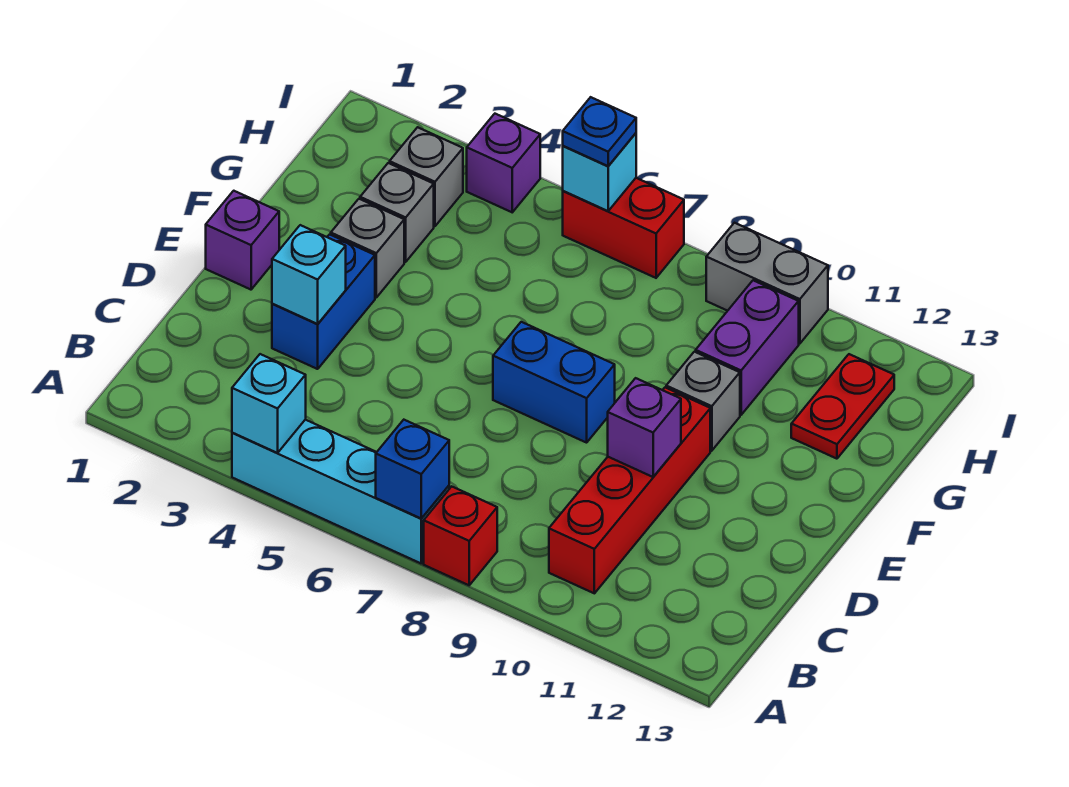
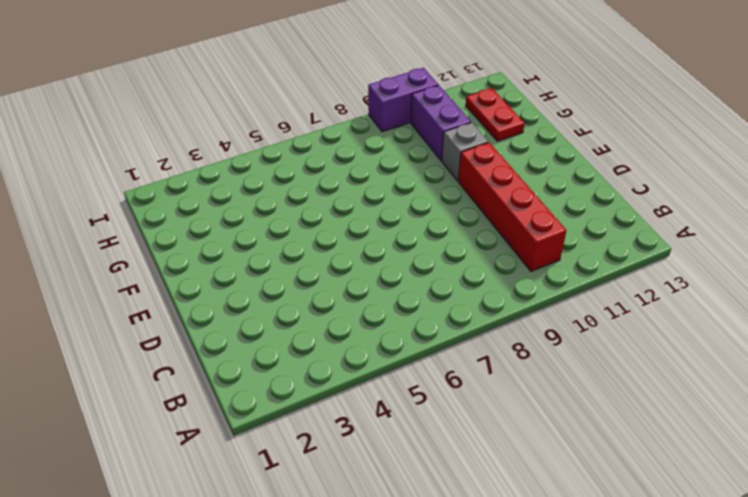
purple 1x2 brick [368,68,438,132] -> grey 1x2 brick [706,223,828,344]
none -> cyan 1x4 brick [232,420,449,563]
none -> red 1x1 brick [424,487,497,585]
none -> blue 1x2 brick [272,234,375,369]

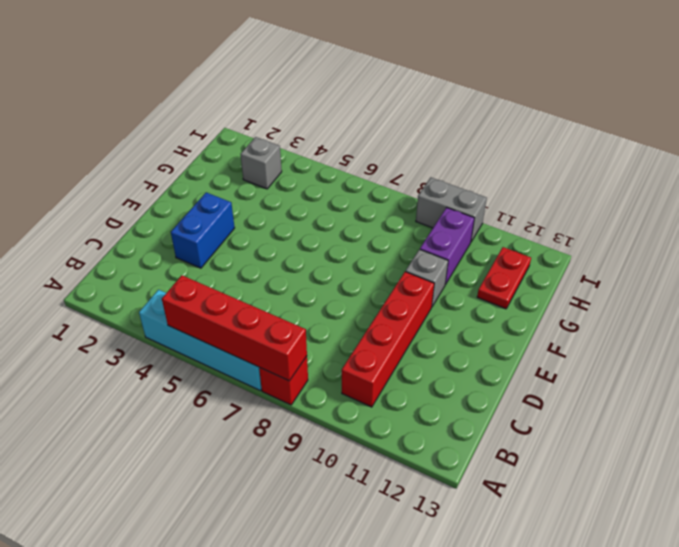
red 1x4 brick [162,275,307,381] -> blue 1x1 brick [376,420,449,519]
none -> purple 1x1 brick [206,191,279,290]
none -> blue 1x2 brick [493,322,615,443]
none -> grey 1x1 brick [331,199,404,297]

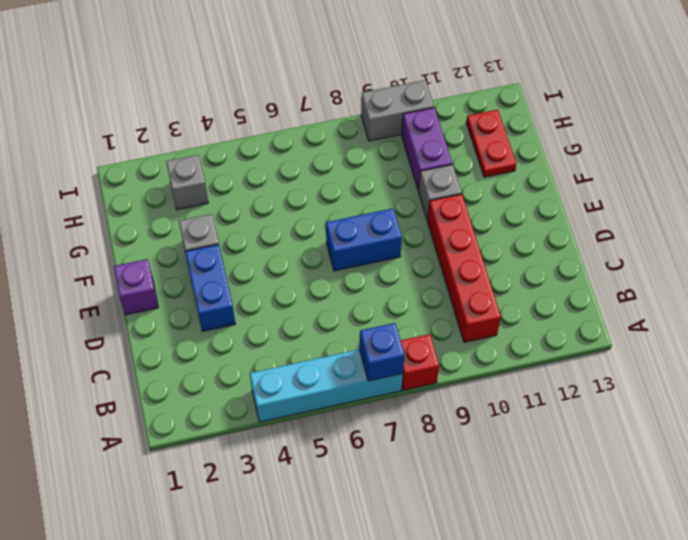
none -> grey 1x1 brick [360,163,434,262]
none -> purple 1x1 brick [467,114,540,212]
none -> red 1x2 brick [563,178,684,278]

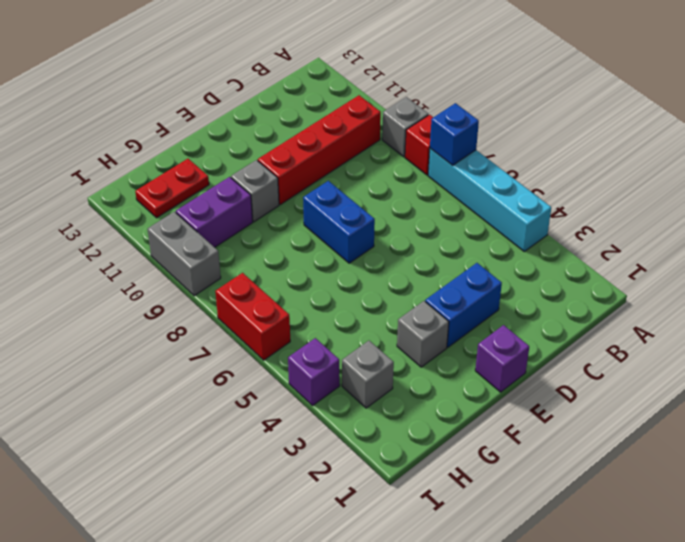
grey 1x1 brick [382,97,428,157] -> grey 1x1 brick moved to [360,163,434,262]
none -> cyan 1x1 brick [232,354,306,453]
none -> cyan 1x1 brick [272,225,346,324]
none -> purple 1x1 brick [608,378,681,477]

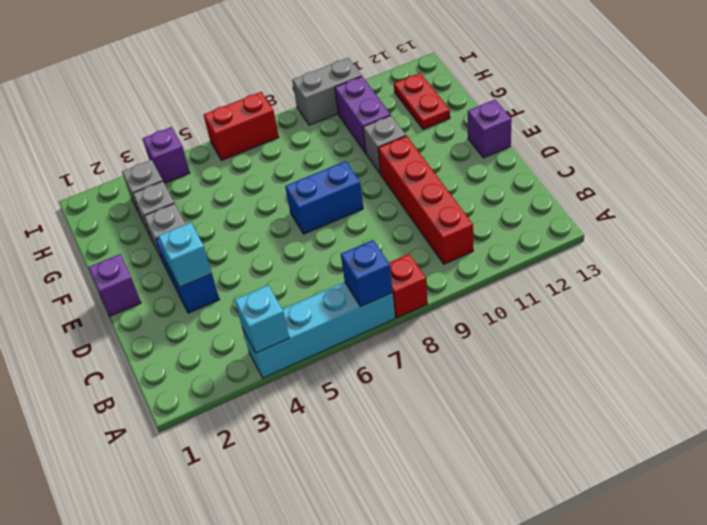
purple 1x1 brick [468,100,512,158] -> purple 1x1 brick moved to [608,378,681,477]
none -> cyan 1x1 brick [563,133,636,211]
none -> blue 1x1 plate [563,97,636,166]

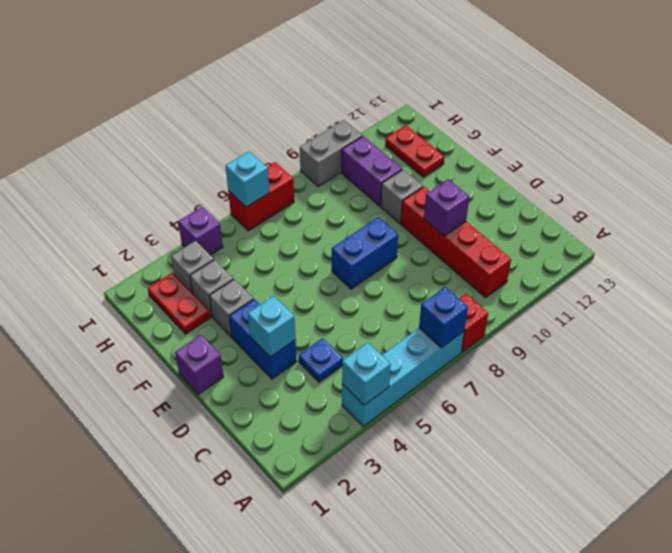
blue 1x1 plate [299,338,343,382] -> blue 1x1 plate moved to [563,97,636,166]
red 1x2 plate [148,273,210,334] -> none

